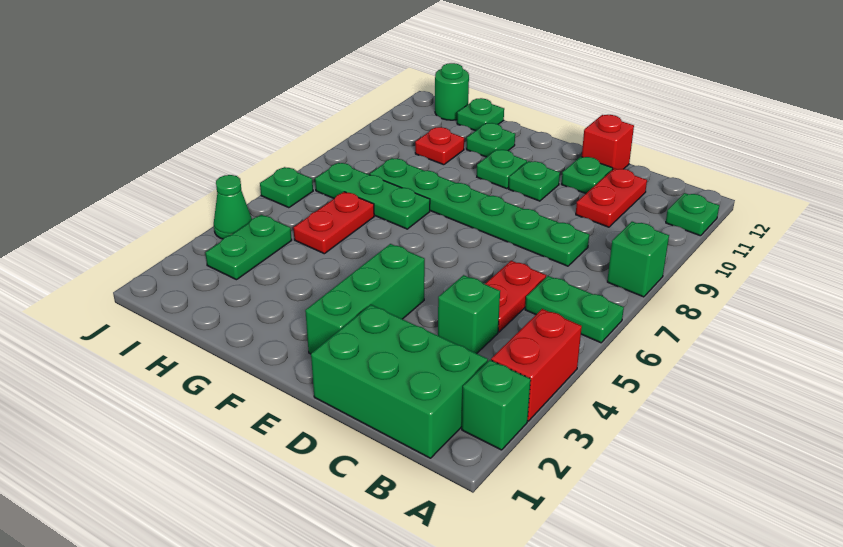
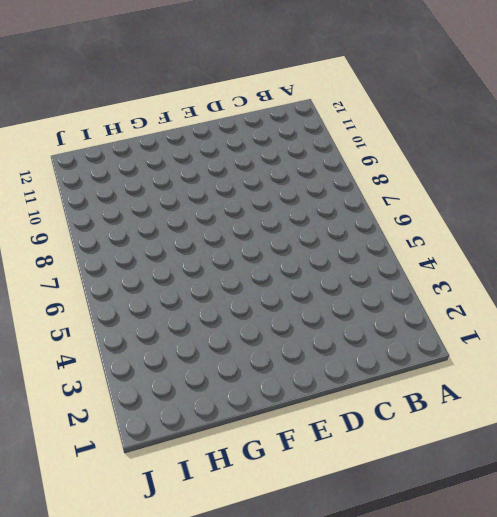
none -> green 1x1 brick [462,360,531,450]
none -> red 1x2 brick [491,309,582,421]
none -> green 1x2 plate [525,276,624,343]

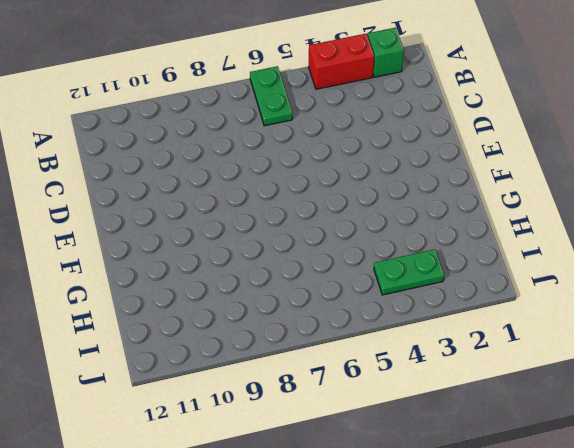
none -> green 1x1 brick [607,222,669,297]
none -> green 1x1 plate [666,193,719,236]
none -> green 2x3 brick [311,305,488,458]

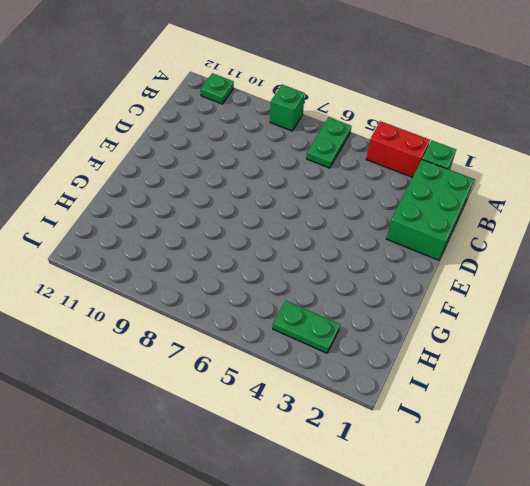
none -> green 1x1 brick [438,275,500,354]
none -> red 1x2 plate [485,261,546,332]
none -> green 1x6 plate [370,158,589,266]

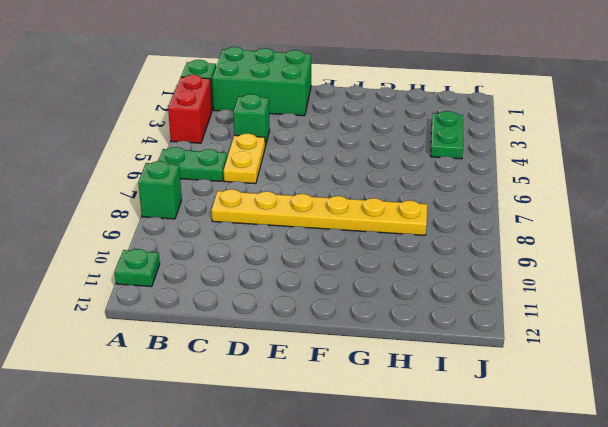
yellow 1x2 plate [223,133,265,184] -> red 1x2 plate [485,261,546,332]
yellow 1x6 plate [211,189,427,235] -> green 1x6 plate [370,158,589,266]
none -> red 1x2 plate [576,168,647,227]
none -> green 1x1 plate [562,157,613,194]
none -> red 1x1 brick [582,115,634,169]

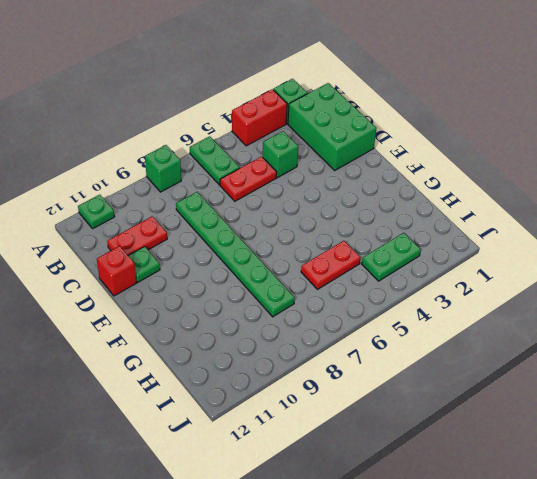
none -> green 1x3 brick [305,244,425,354]
none -> green 1x1 plate [509,161,560,201]
none -> green 1x1 plate [477,150,527,189]

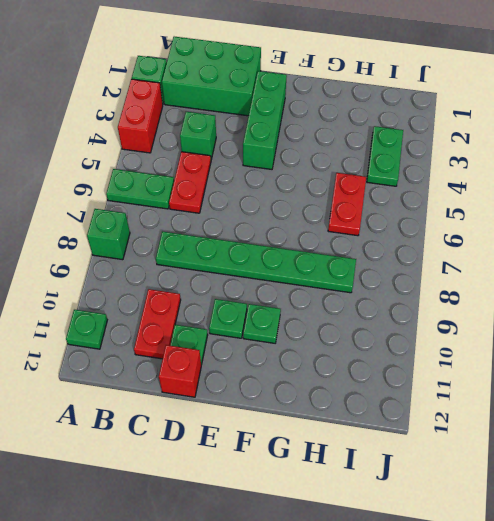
none -> green 1x3 plate [315,163,430,229]
none -> green 1x1 plate [466,123,515,157]
none -> red 1x1 plate [415,127,464,165]

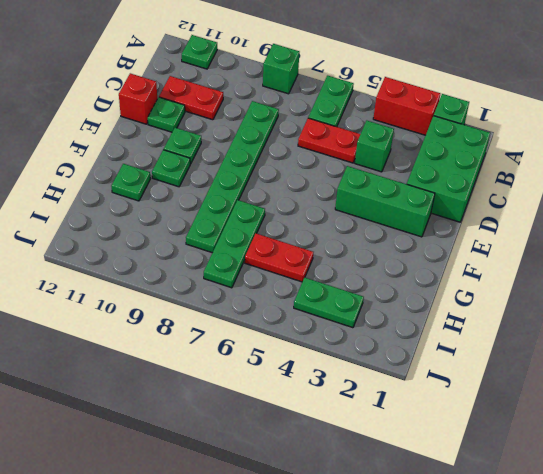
none -> red 1x1 plate [415,127,464,165]
none -> green 1x1 plate [457,98,504,131]
none -> green 1x1 round brick [435,63,469,120]

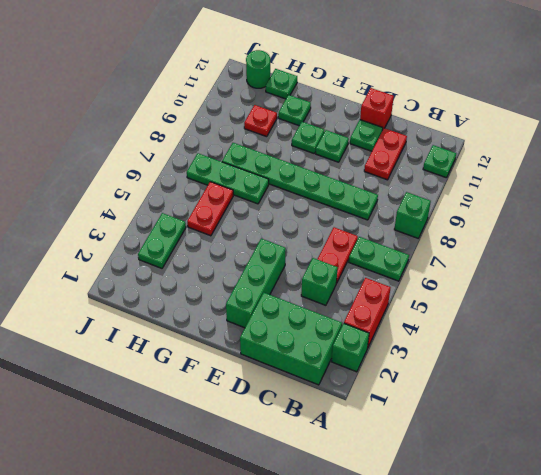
none -> green 1x1 cone [214,175,252,239]
none -> green 1x1 plate [260,167,313,208]

